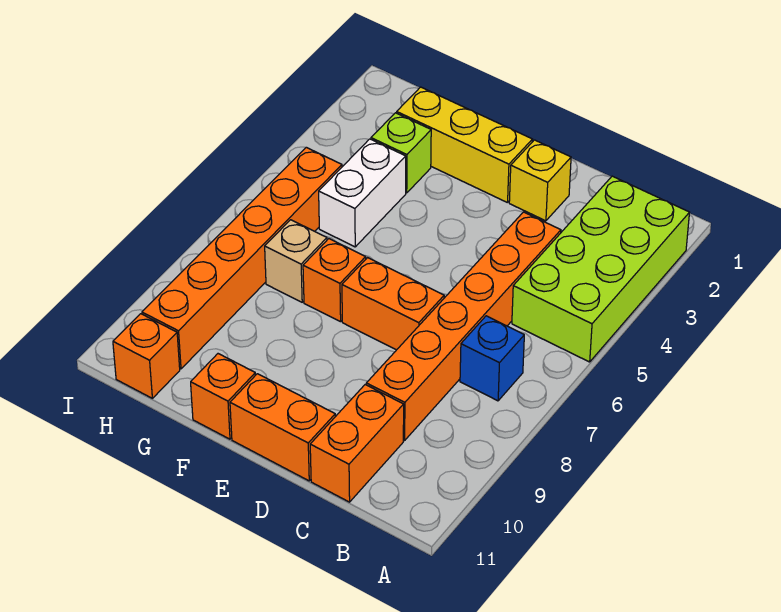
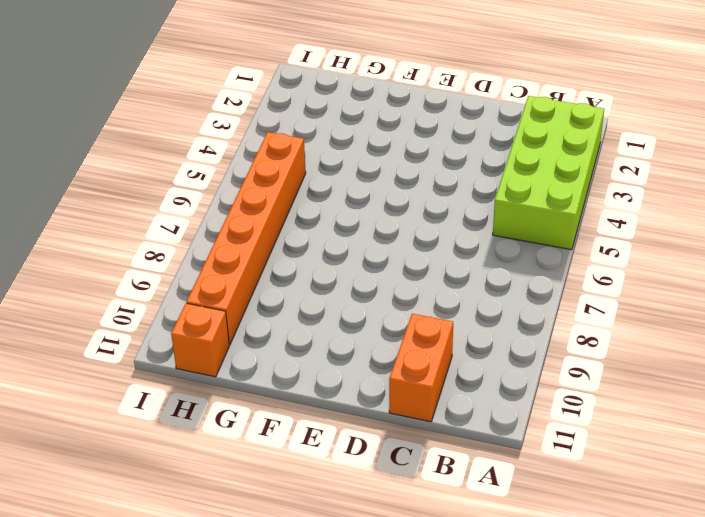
none -> blue 1x1 brick [460,316,524,401]
none -> orange 1x6 brick [366,212,561,440]
none -> yellow 1x1 brick [509,140,571,221]

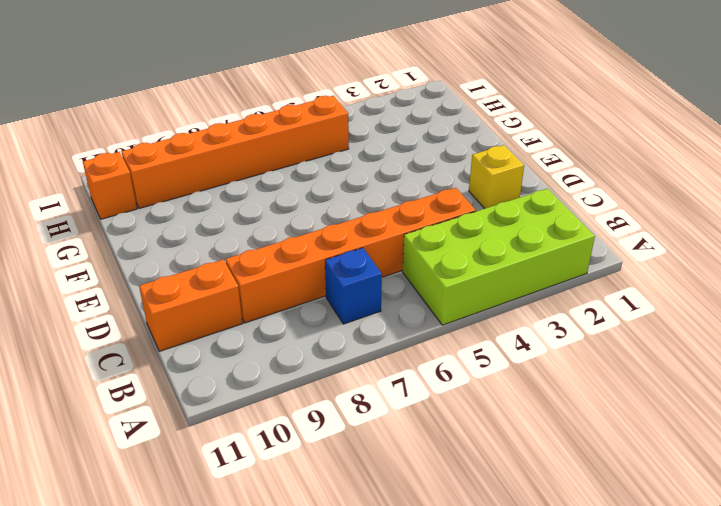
none -> orange 1x2 brick [342,258,444,350]
none -> orange 1x2 brick [230,374,335,481]
none -> yellow 1x3 brick [397,87,532,203]

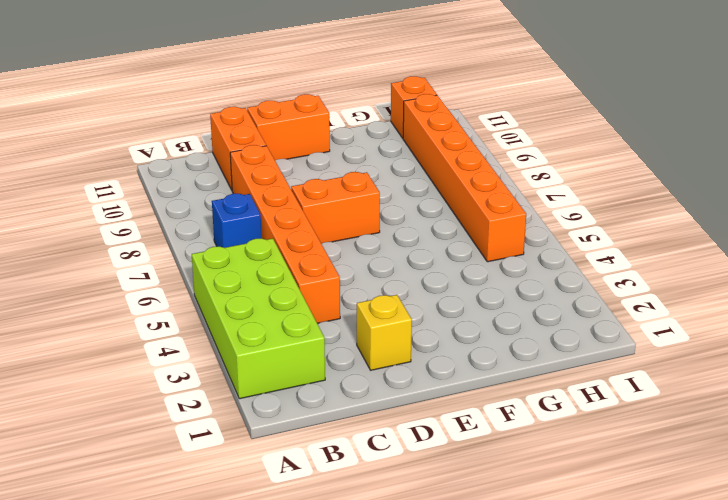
none -> yellow 1x3 brick [397,87,532,203]
none -> orange 1x1 brick [303,239,366,322]
none -> orange 1x1 brick [191,354,255,439]

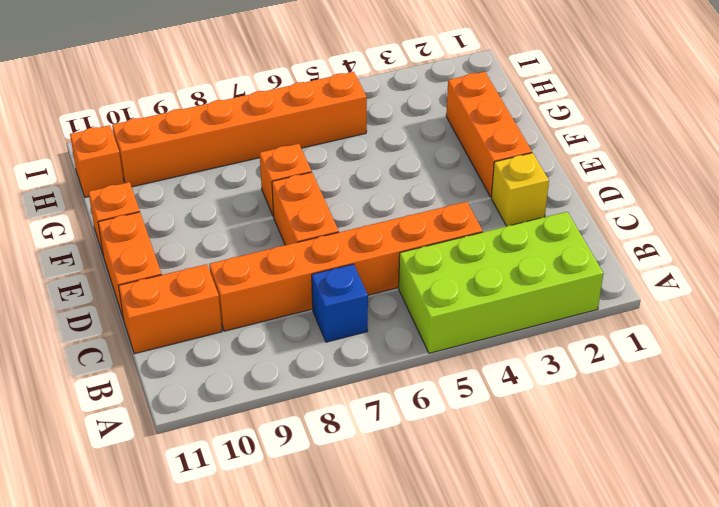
orange 1x3 brick [446,72,532,197] -> yellow 1x3 brick [397,87,532,203]
none -> lime 1x1 brick [371,113,431,193]
none -> white 1x2 brick [319,139,406,247]
none -> tan 1x1 brick [265,220,327,302]

